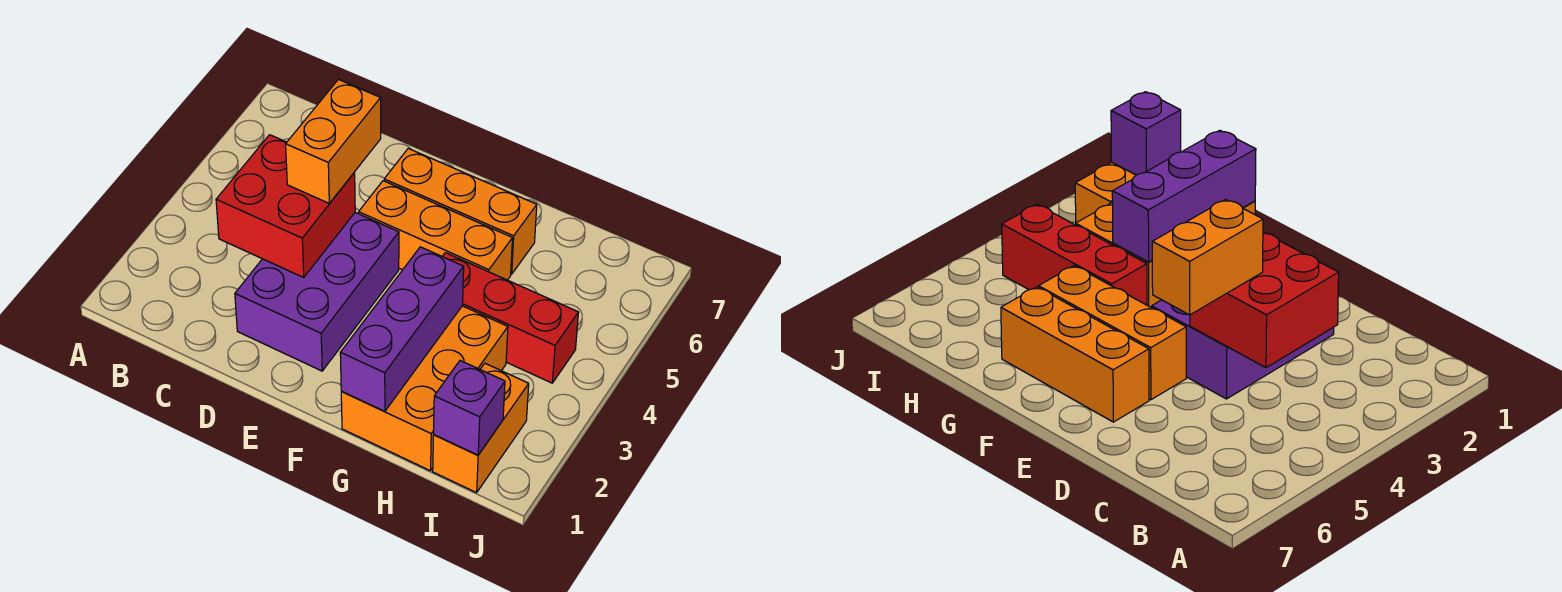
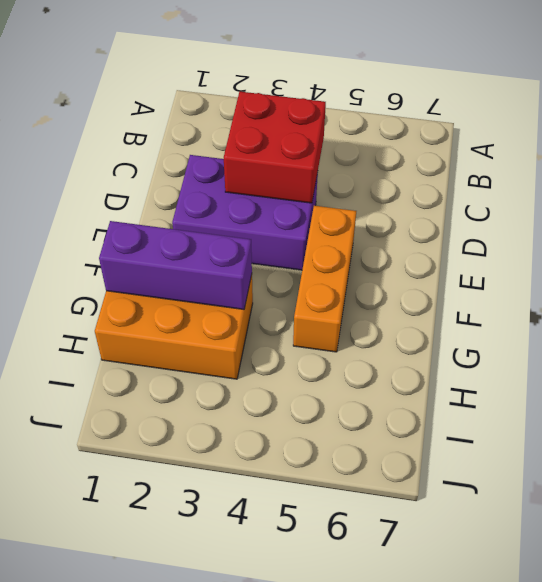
none -> orange 1x3 brick [384,149,537,274]
none -> red 1x3 brick [442,253,579,383]

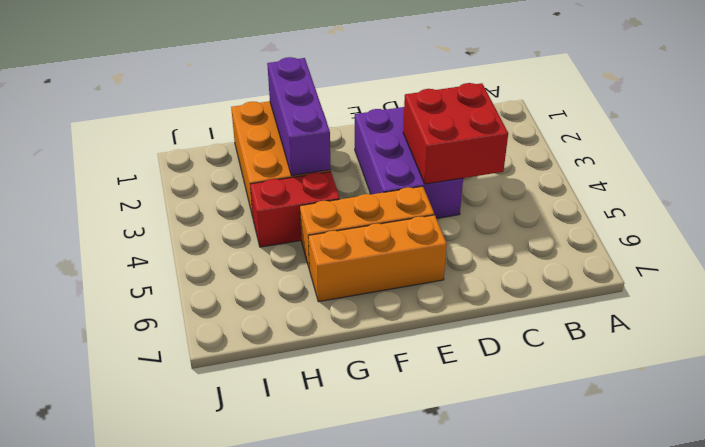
red 1x2 brick [250,172,340,247] -> red 1x3 brick [442,253,579,383]
none -> orange 1x2 brick [433,363,529,493]
none -> purple 1x1 brick [434,361,505,455]

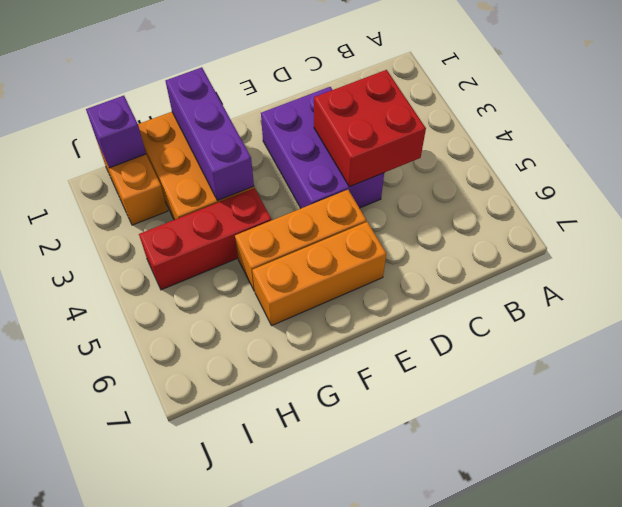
none -> orange 1x2 brick [286,80,381,203]

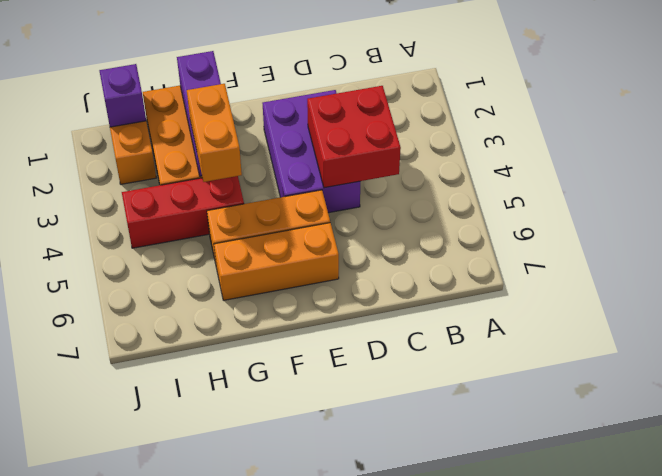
orange 1x2 brick [187,84,242,182] -> orange 1x2 brick moved to [286,80,381,203]

